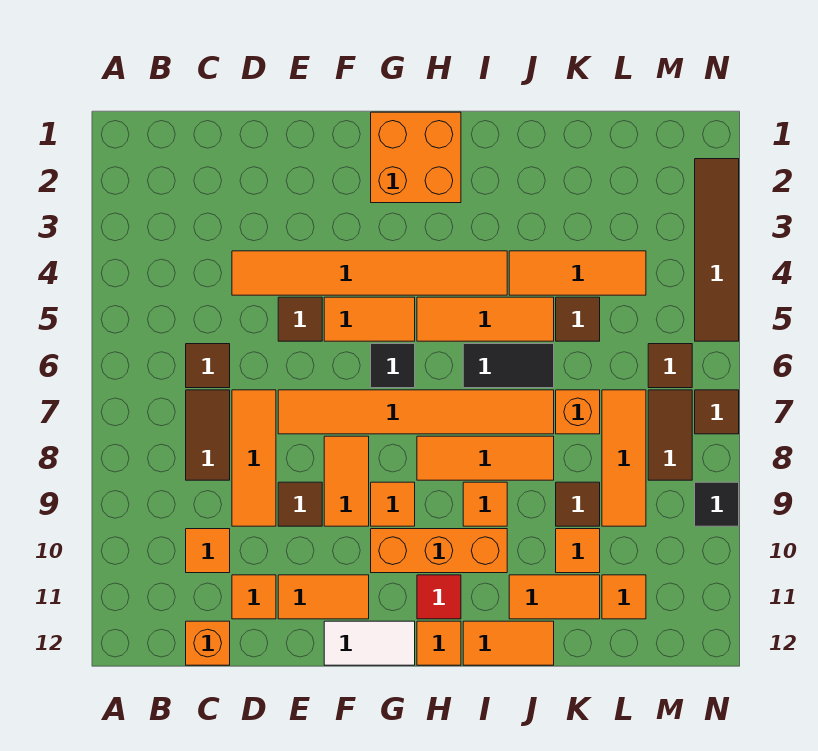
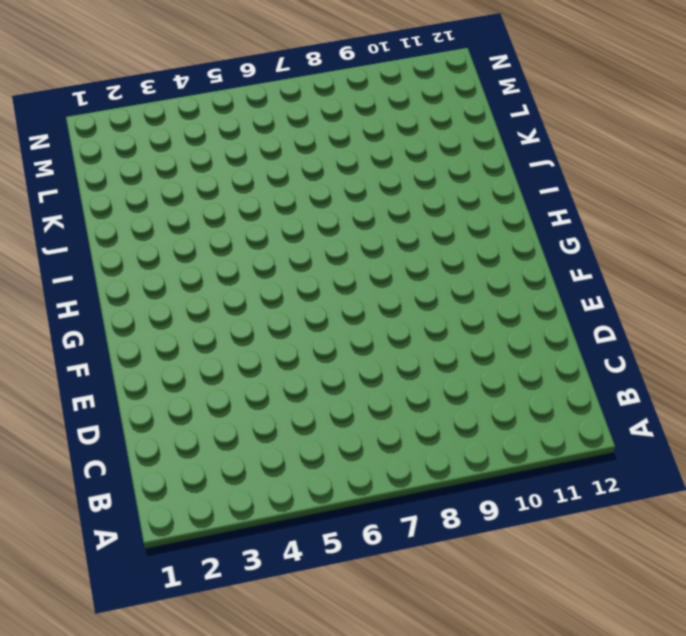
none -> brown 1x1 tile [186,344,230,388]
none -> brown 1x2 tile [186,390,230,480]
none -> orange 1x1 tile [186,529,230,573]
none -> orange 1x1 brick [186,621,230,665]

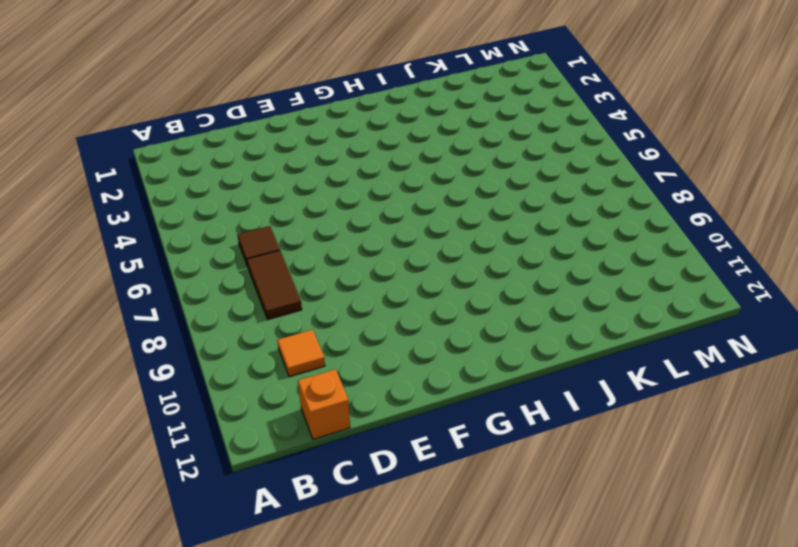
none -> orange 1x6 tile [232,251,507,295]
none -> orange 1x3 tile [232,390,276,526]
none -> orange 1x1 tile [232,575,276,619]
none -> brown 1x1 tile [278,297,322,341]

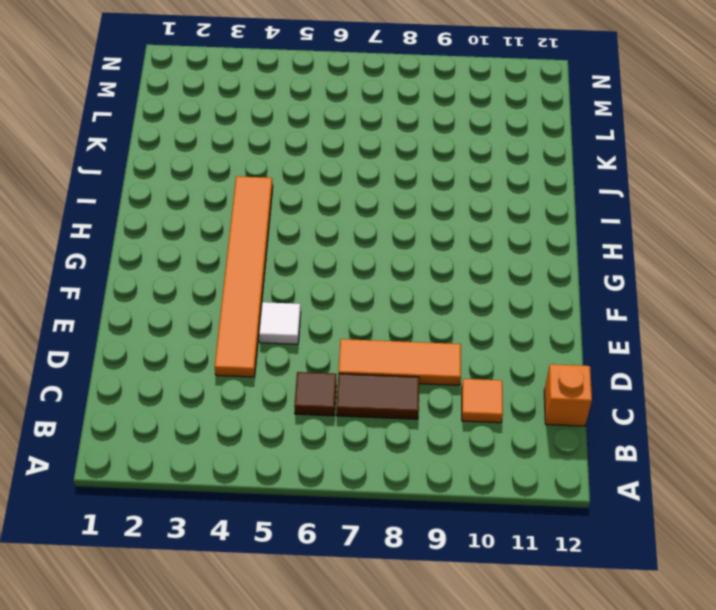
white 1x1 tile [259,302,301,344] -> brown 1x1 tile [278,297,322,341]
none -> orange 1x1 tile [232,575,276,619]
none -> orange 1x6 tile [278,390,554,434]
none -> brown 1x1 tile [278,482,322,526]
none -> orange 1x2 tile [278,575,369,619]

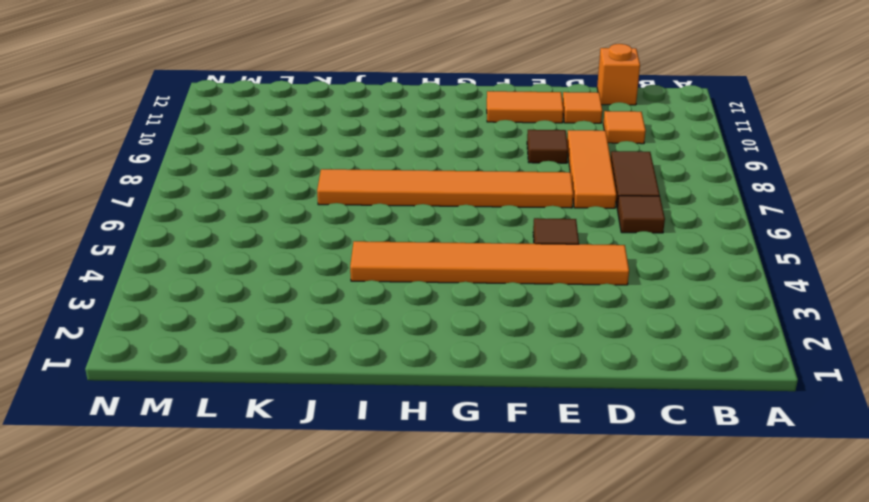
none -> orange 1x2 tile [324,297,415,341]
none -> orange 1x2 tile [324,436,369,526]
none -> white 1x2 tile [324,621,415,665]
none -> orange 2x2 brick [371,112,461,203]

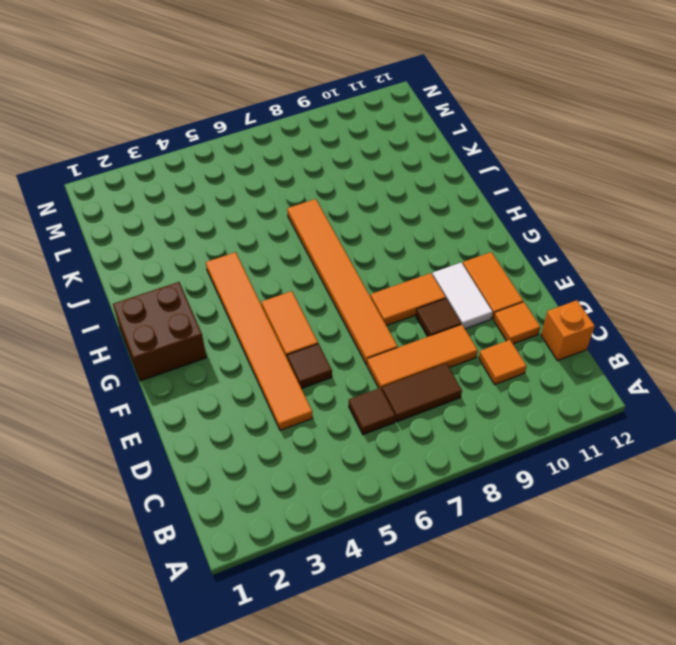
white 1x2 tile [432,263,493,329] -> white 1x2 tile moved to [324,621,415,665]
brown 2x2 brick [113,282,206,381] -> orange 2x2 brick [371,112,461,203]
none -> black 1x1 tile [371,344,415,388]
none -> orange 1x1 tile [371,482,415,526]
none -> orange 1x3 brick [371,529,507,573]
none -> orange 1x3 tile [417,297,554,341]

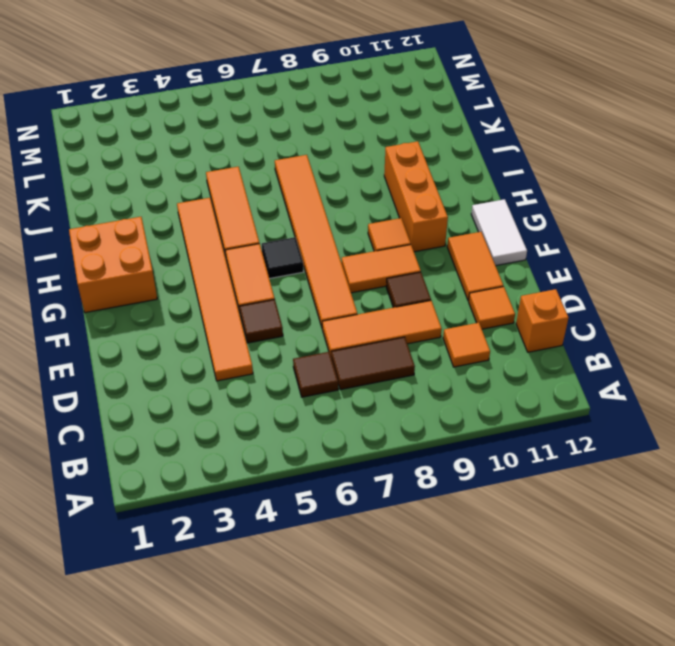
none -> orange 1x3 tile [417,436,554,480]
none -> red 1x1 tile [417,575,461,619]
none -> orange 1x1 tile [417,621,461,665]
none -> black 1x2 tile [463,344,554,388]

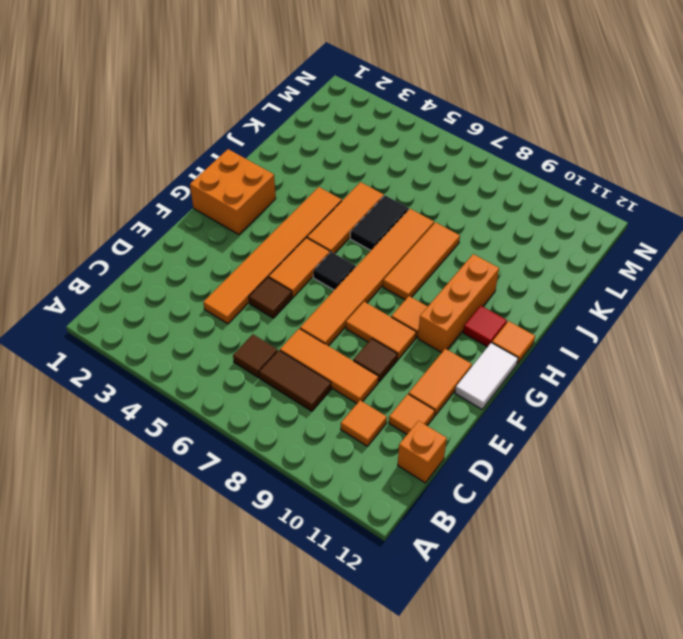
none -> orange 1x1 tile [463,482,507,526]
none -> orange 1x2 tile [463,621,554,665]
none -> orange 1x3 tile [509,251,646,295]
none -> orange 1x2 tile [509,575,600,619]

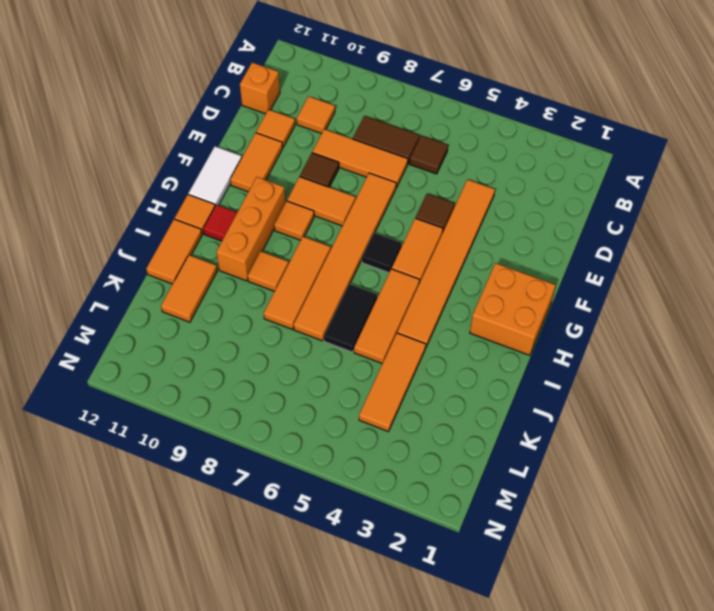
none -> brown 1x1 tile [556,297,600,341]
none -> orange 1x1 brick [556,390,600,434]
none -> brown 1x1 tile [556,482,600,526]
none -> orange 1x1 tile [556,529,600,573]

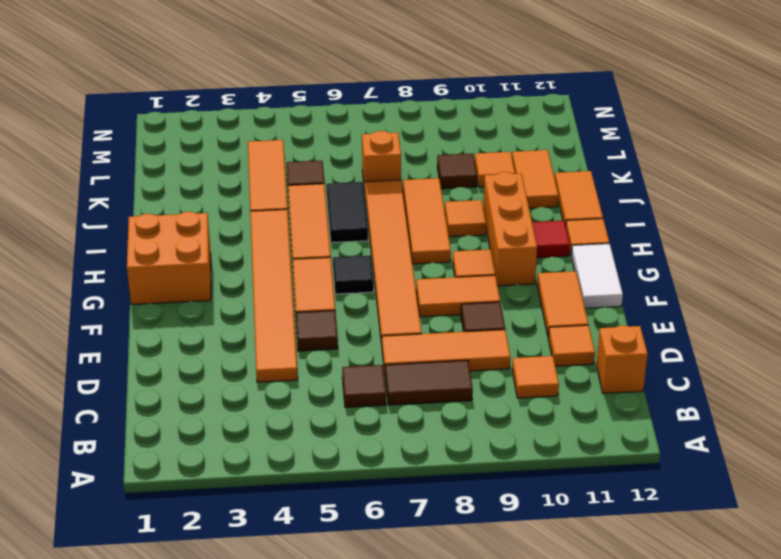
none -> orange 1x3 tile [602,390,646,526]
none -> orange 1x1 tile [602,575,646,619]
none -> brown 1x1 tile [648,344,692,388]
none -> brown 1x2 tile [648,390,692,480]

